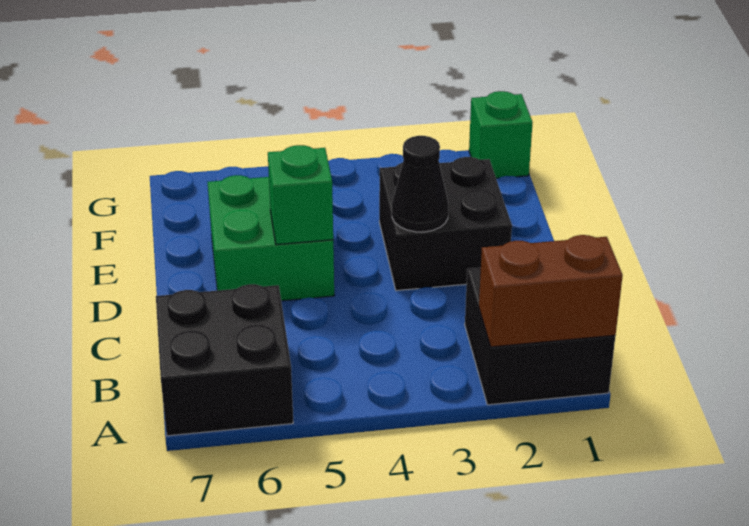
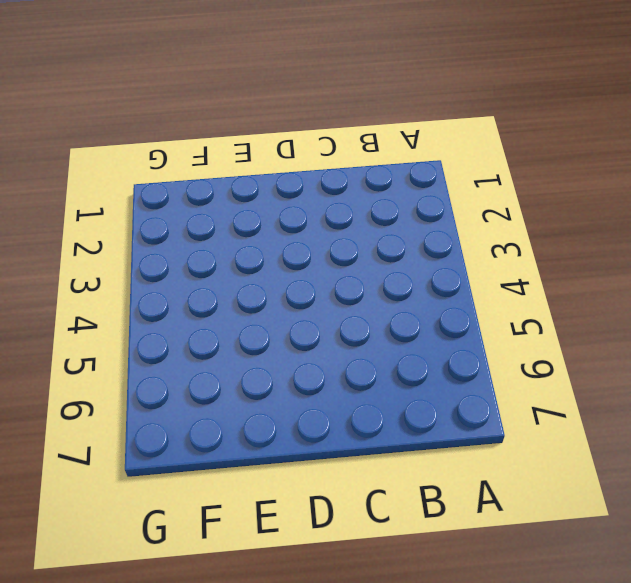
none -> black 2x2 brick [465,268,615,405]
none -> black 2x2 brick [156,284,293,436]

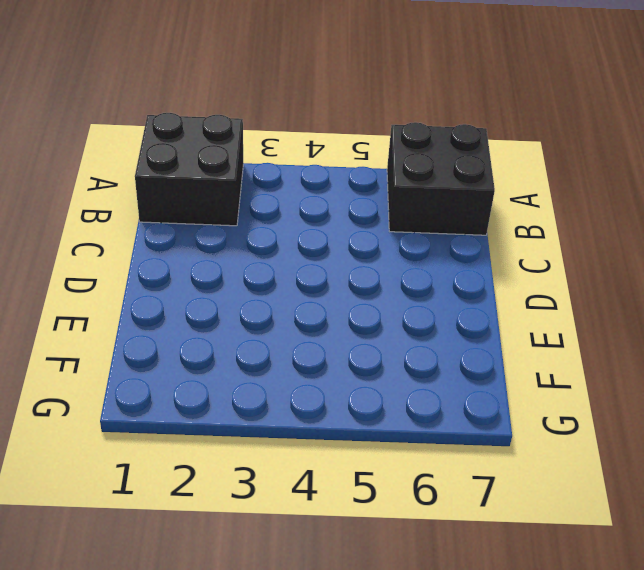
none -> black 2x2 brick [379,157,512,291]
none -> green 2x2 brick [208,175,334,301]

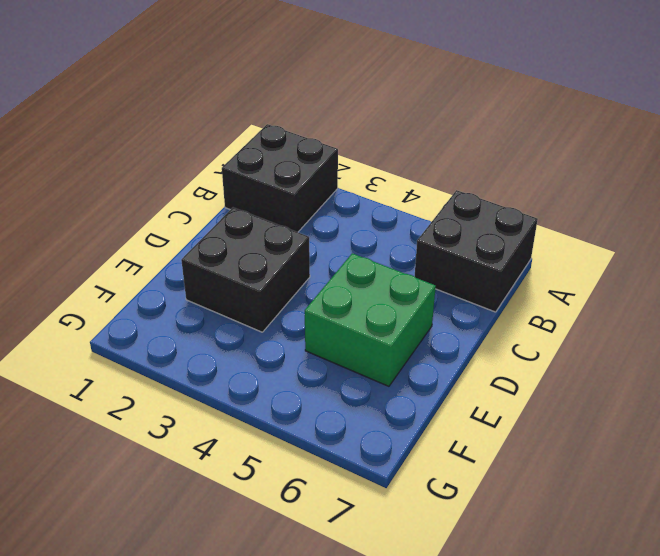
none -> green 1x1 brick [469,91,533,178]
none -> brown 1x2 brick [479,235,623,347]

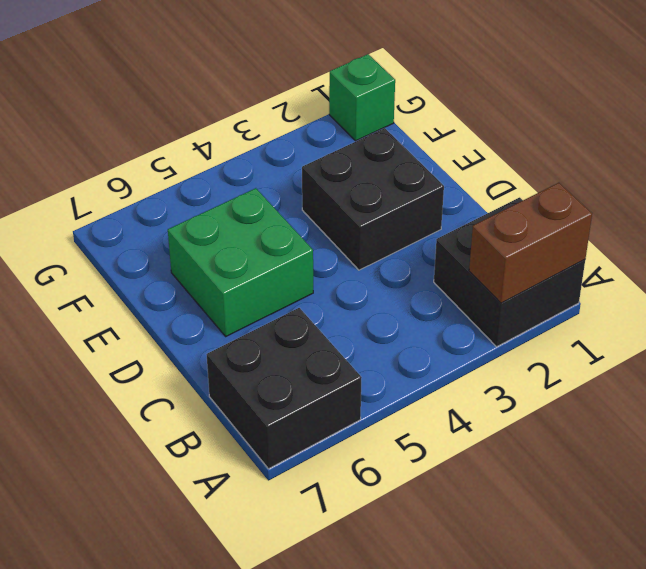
none -> black 1x1 cone [392,136,448,232]
none -> green 1x1 brick [268,145,333,245]

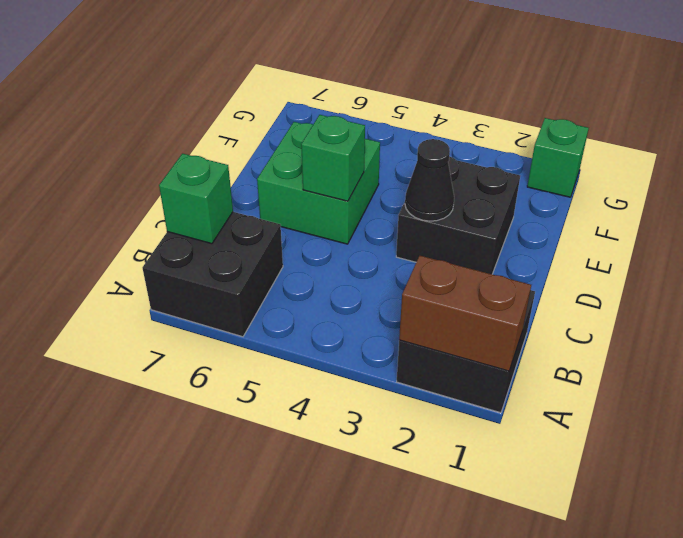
green 1x1 brick [159,154,233,244] -> none

